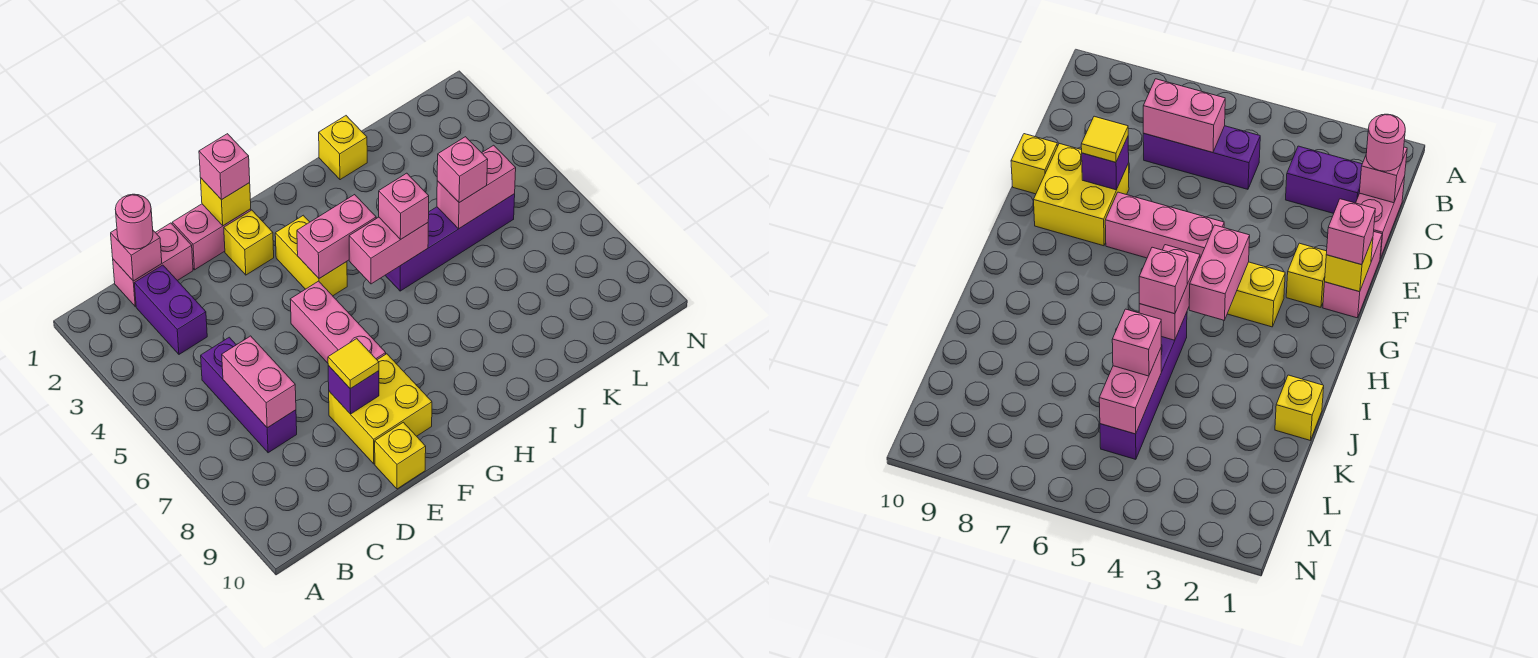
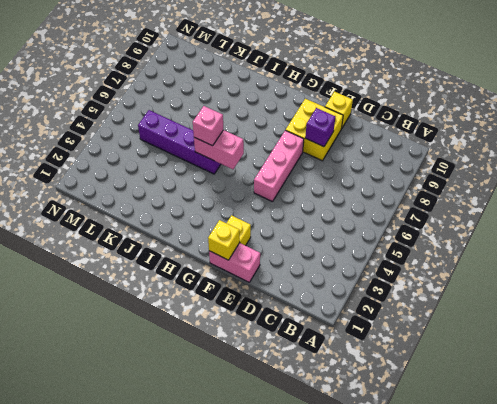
none -> pink 1x2 brick [113,223,193,306]
none -> purple 1x2 brick [134,265,207,354]
none -> purple 1x3 brick [201,337,297,453]

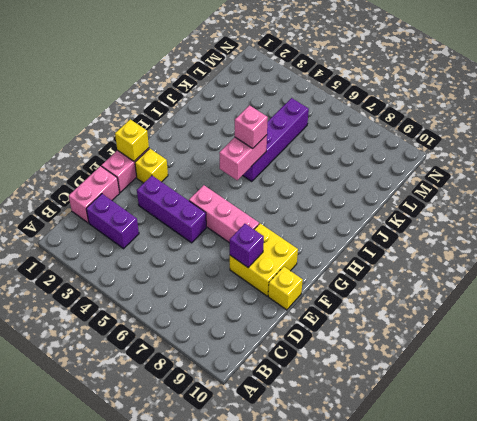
purple 1x3 brick [137,176,206,243] -> purple 1x3 brick moved to [201,337,297,453]
none -> yellow 1x2 brick [275,215,347,296]
none -> yellow 1x1 brick [319,116,367,180]
none -> pink 1x1 brick [111,229,162,281]

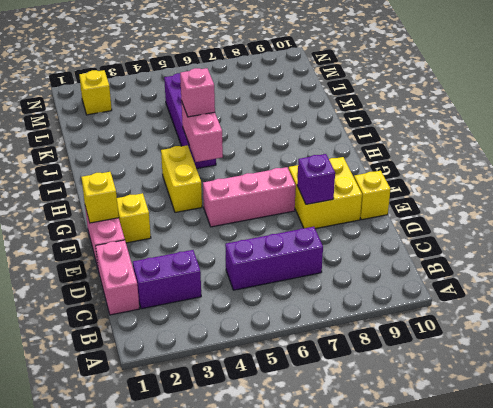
yellow 1x2 brick [161,145,202,212] -> yellow 1x2 brick turned to [275,215,347,296]
yellow 1x1 brick [79,70,112,115] -> yellow 1x1 brick moved to [319,116,367,180]
none -> pink 1x1 brick [111,229,162,281]
none -> pink 1x2 brick [222,336,296,428]
none -> pink 1x2 brick [297,195,376,279]

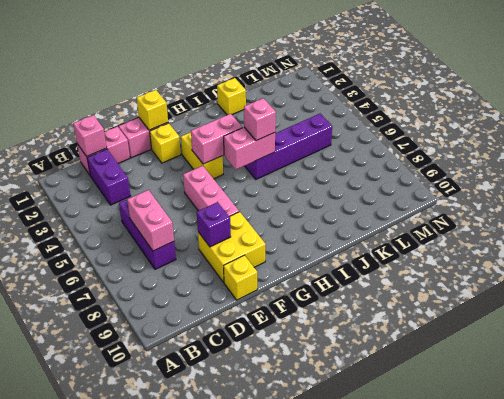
none -> pink 1x2 brick [437,145,516,229]
none -> pink 1x1 round brick [115,194,153,249]
none -> yellow 1x1 tile [328,339,379,389]

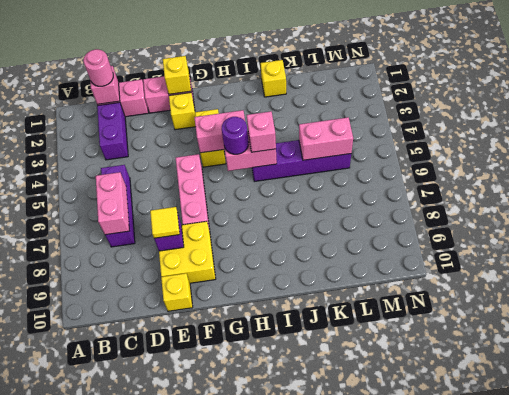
purple 1x1 round brick [222,117,249,154] -> none
none -> pink 1x1 brick [199,134,250,200]
none -> pink 1x1 brick [437,137,488,203]

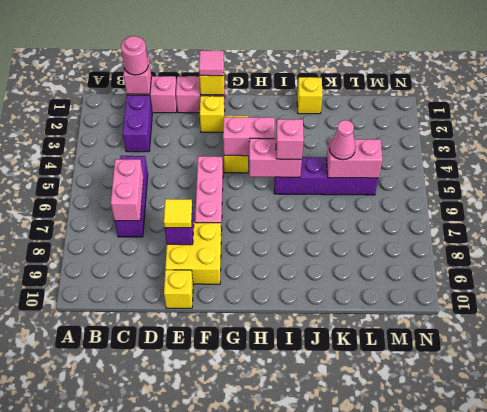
pink 1x1 tile [199,51,224,76] -> pink 1x1 brick [199,134,250,200]
pink 1x1 cone [330,120,356,160] -> pink 1x1 brick [437,137,488,203]

